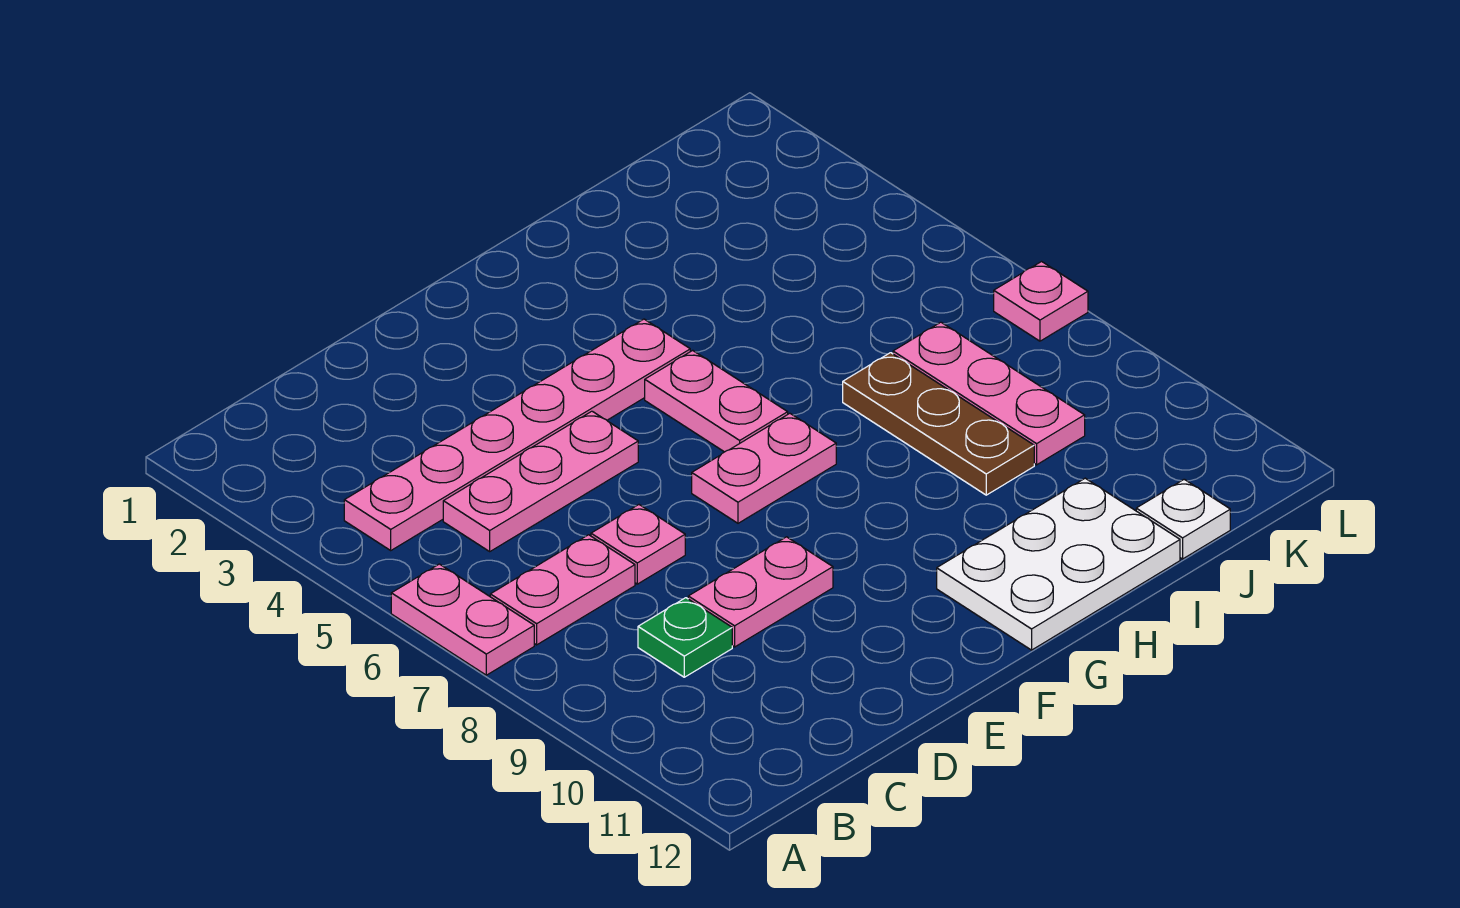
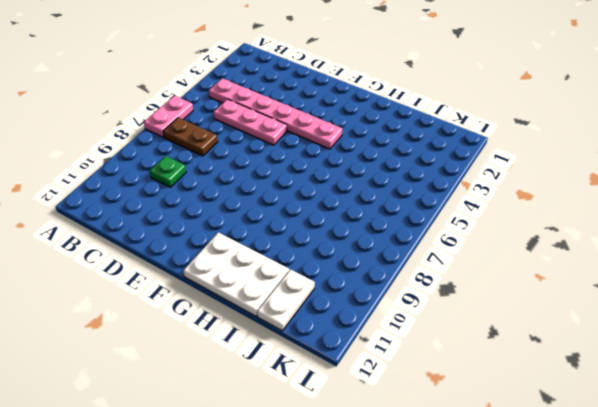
brown 1x2 plate [163,118,218,156] -> pink 1x2 plate [490,535,635,645]
white 1x2 plate [257,269,315,331] -> white 1x1 plate [1136,479,1230,559]
none -> pink 1x1 plate [591,505,685,584]
none -> pink 1x2 plate [688,537,833,647]
none -> pink 1x2 plate [692,413,836,523]

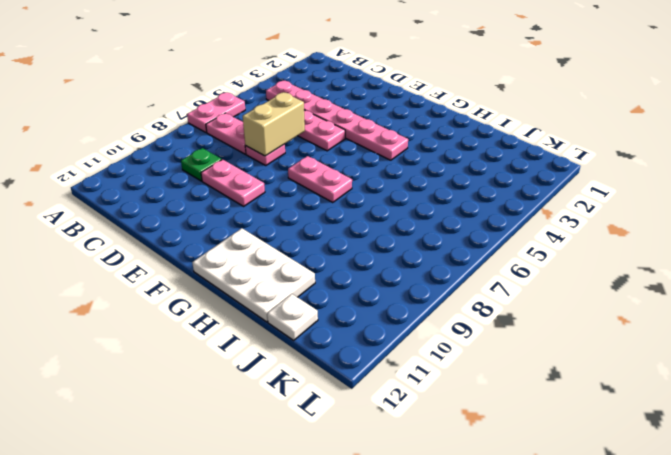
tan 1x2 brick [243,92,305,156] -> none
none -> pink 1x2 plate [645,350,788,452]
none -> brown 1x3 plate [843,353,1034,495]
none -> pink 1x3 plate [893,322,1085,465]

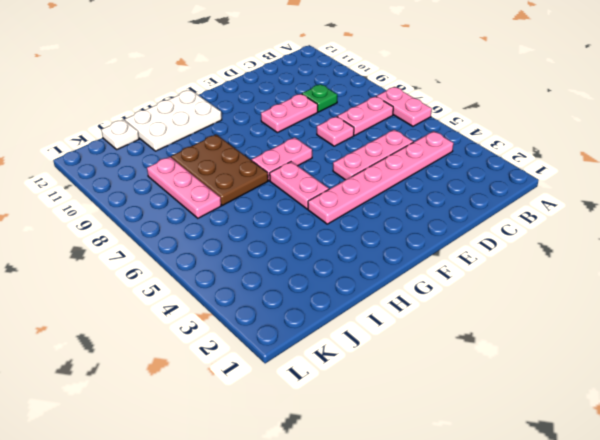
brown 2x3 plate [171,135,268,205] -> brown 1x3 plate [843,353,1034,495]
none -> pink 1x1 plate [994,262,1088,341]

